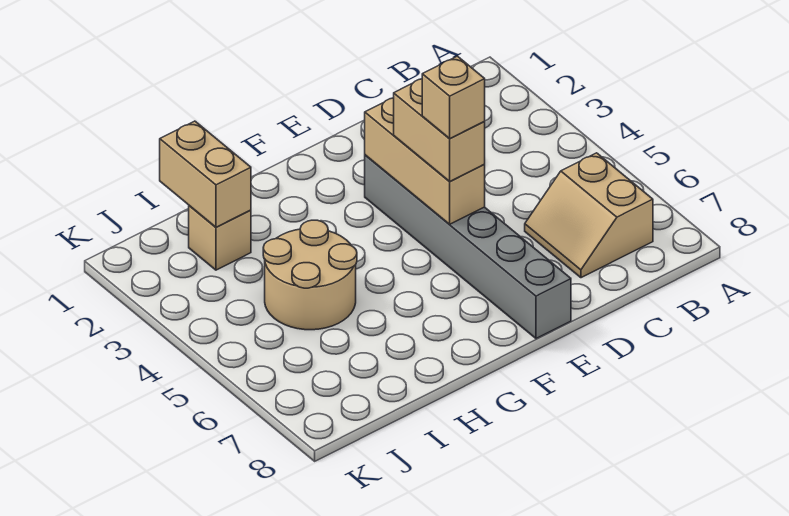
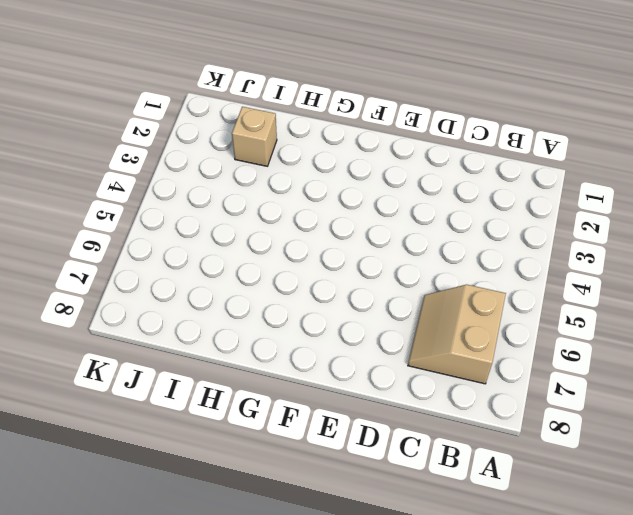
none -> grey 1x6 brick [365,155,571,338]
none -> tan 2x2 round brick [263,220,357,330]

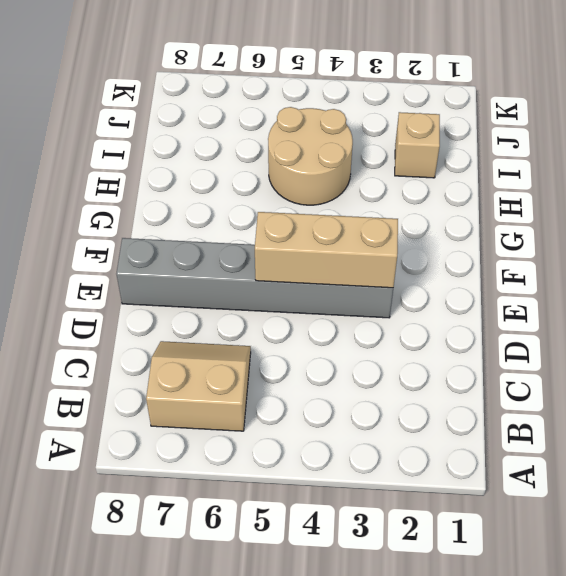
none -> tan 1x2 brick [160,121,251,227]
none -> tan 1x2 brick [394,79,485,182]

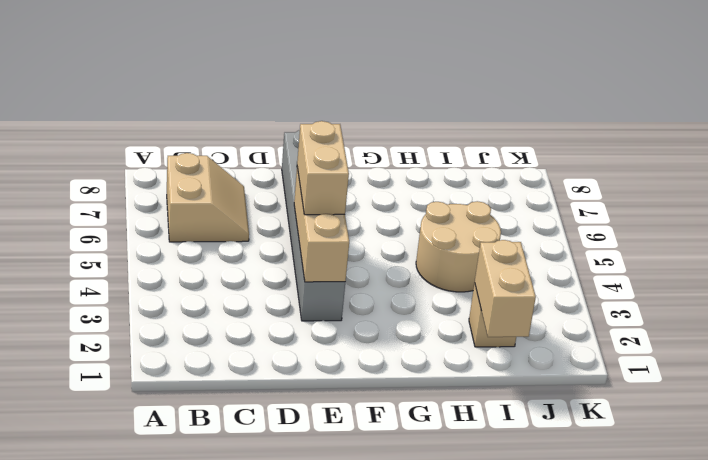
none -> tan 1x1 brick [422,56,485,139]

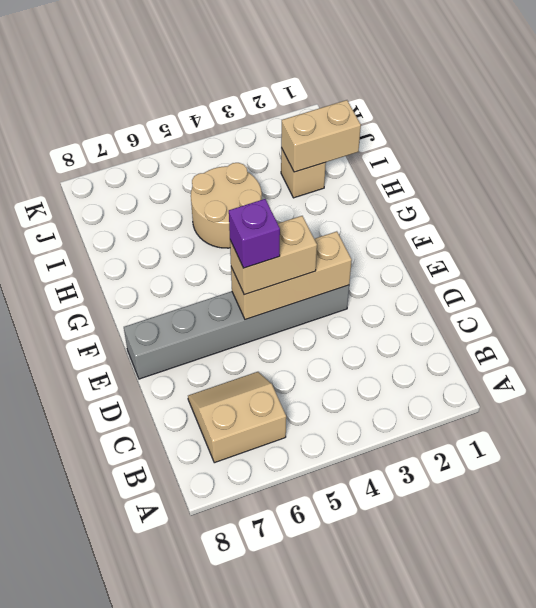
purple 1x1 brick [229,199,280,268] -> tan 1x1 brick [422,56,485,139]

